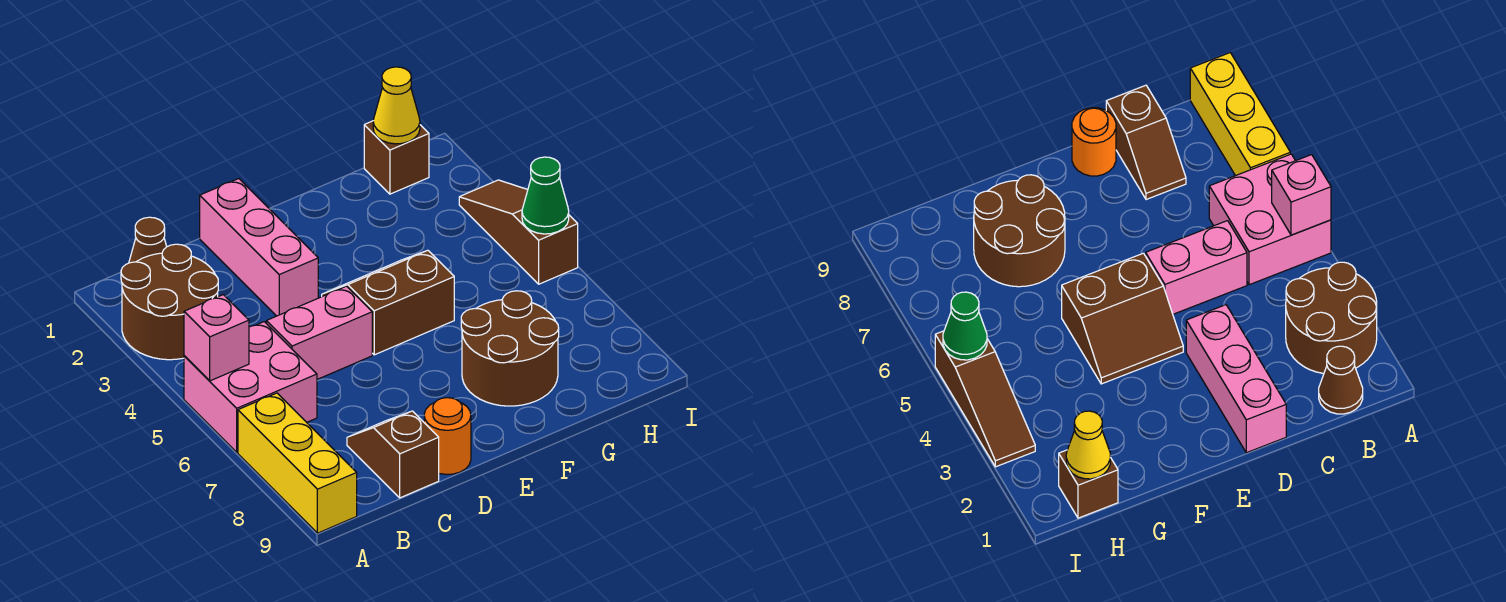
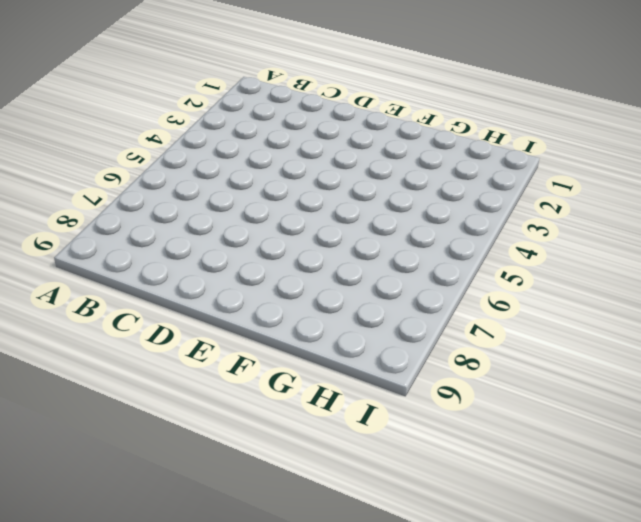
none -> brown 2x2 round brick [121,244,218,360]
none -> pink 2x2 brick [184,322,317,452]
none -> yellow 1x3 brick [238,393,357,533]

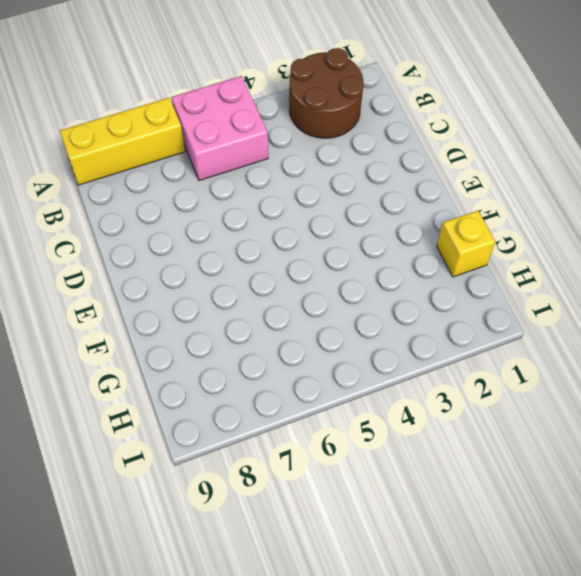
yellow 1x1 brick [437,211,496,277] -> none
none -> brown 1x1 cone [129,217,167,263]
none -> pink 1x2 brick [266,286,372,379]
none -> brown 1x2 slope [347,411,439,498]

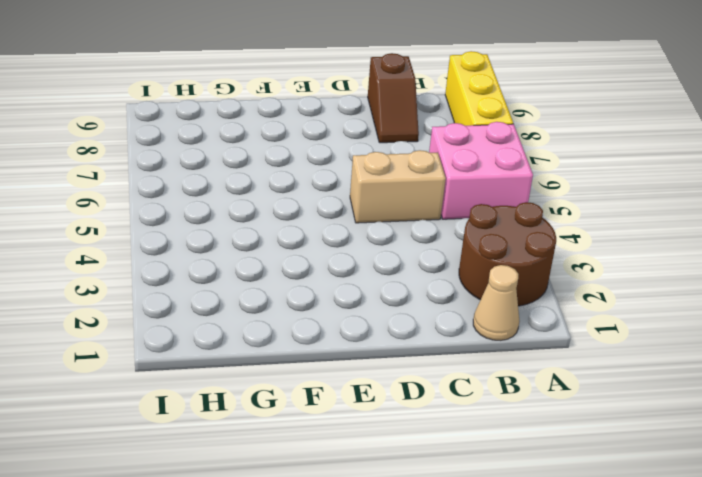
tan 1x1 cone [473,265,520,340] -> brown 1x1 cone [129,217,167,263]
tan 1x2 brick [350,150,446,223] -> pink 1x2 brick [266,286,372,379]
none -> pink 1x3 brick [200,179,318,316]
none -> orange 1x1 round brick [424,398,471,475]
none -> brown 2x2 slope [322,250,454,355]

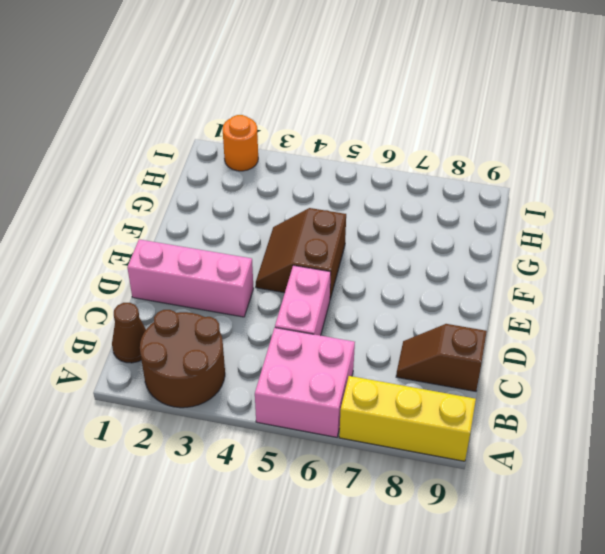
orange 1x1 round brick [223,115,258,171] -> orange 1x1 round brick moved to [424,398,471,475]
none -> brown 2x2 round brick [461,291,559,406]
none -> brown 1x1 brick [364,121,429,194]
none -> brown 1x3 slope [459,180,578,284]

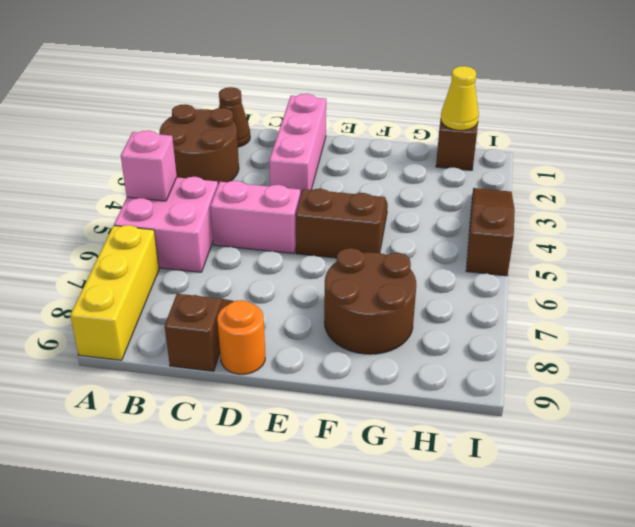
none -> green 1x1 cone [522,157,569,234]

